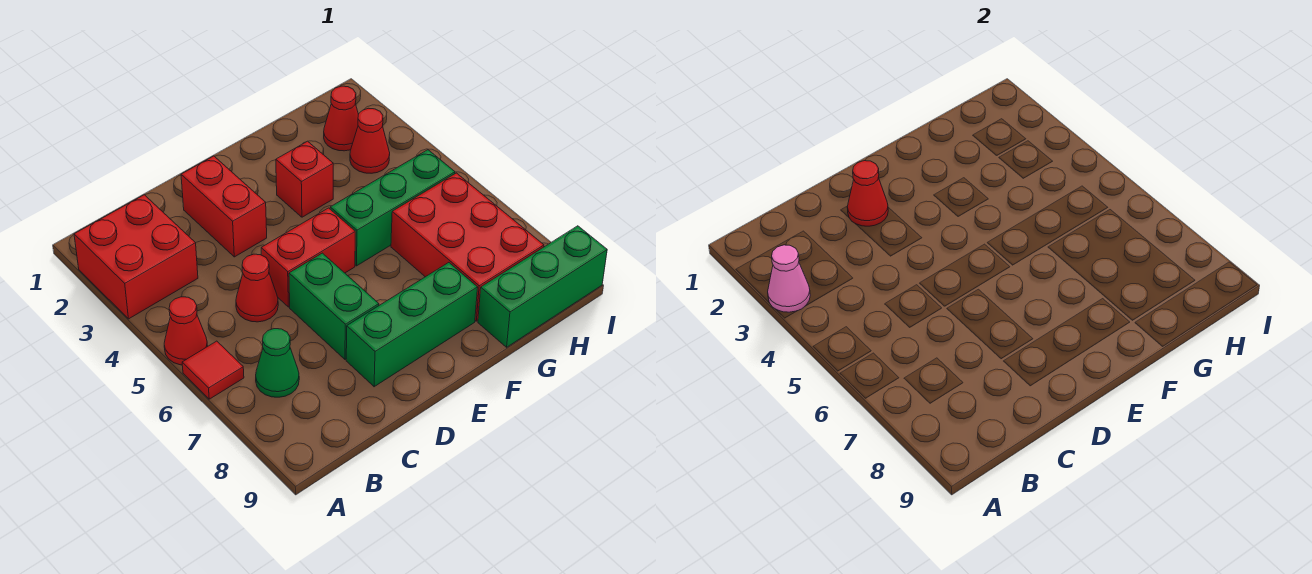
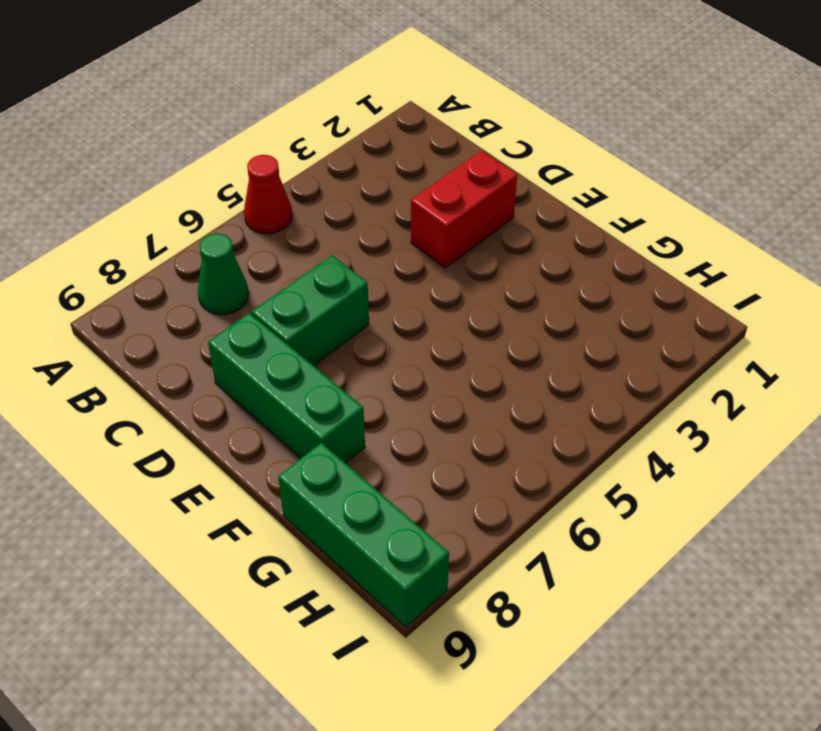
none -> red 2x2 brick [74,195,198,319]
none -> red 1x1 tile [182,341,244,399]
none -> red 1x1 cone [236,254,278,322]

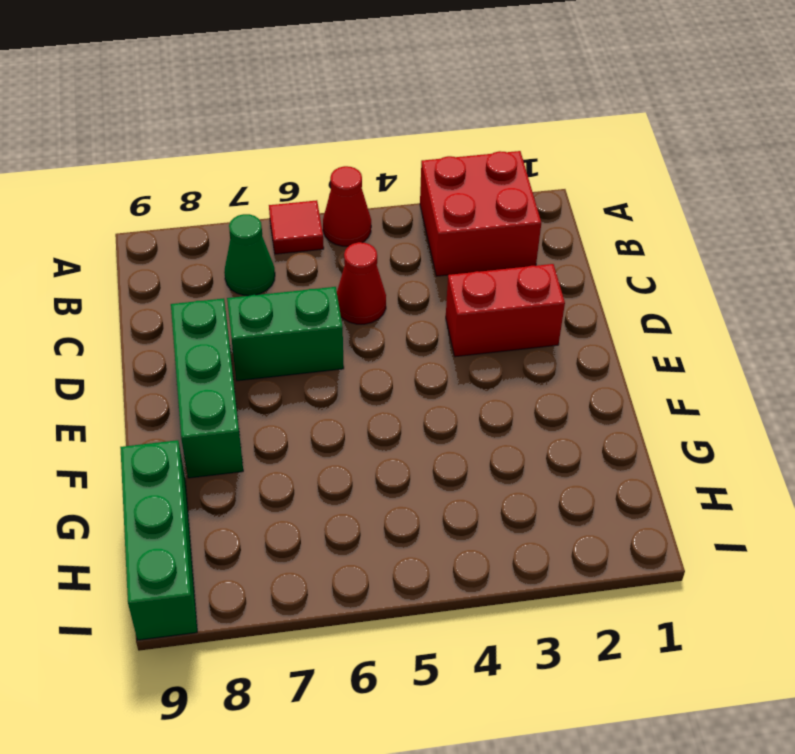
none -> red 1x2 brick [261,208,355,307]
none -> red 1x1 brick [276,141,333,217]
none -> green 1x3 brick [330,150,455,266]

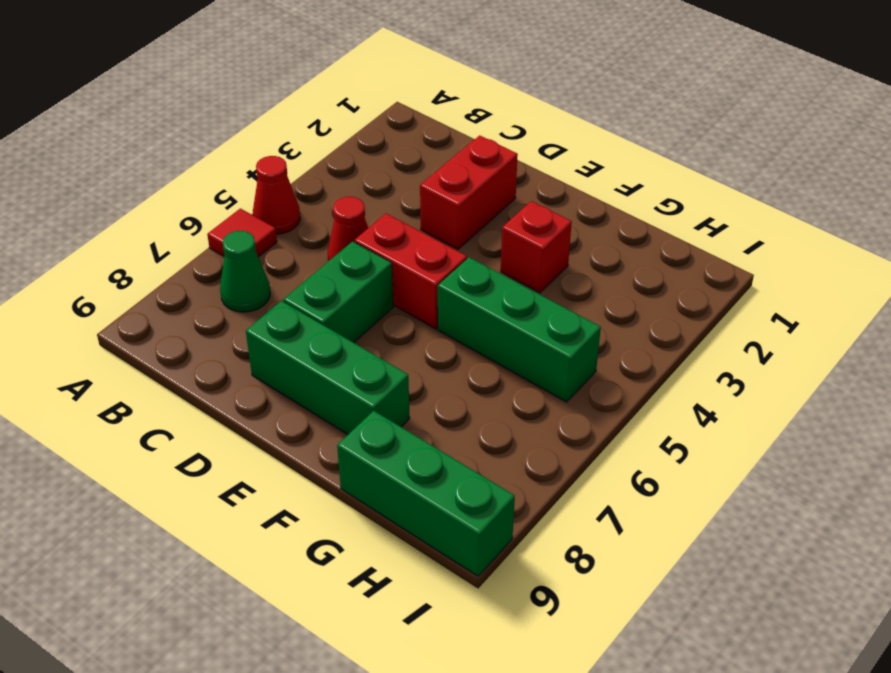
none -> red 2x2 brick [74,195,198,319]
none -> red 2x3 brick [391,173,544,321]
none -> red 1x1 cone [324,86,358,151]

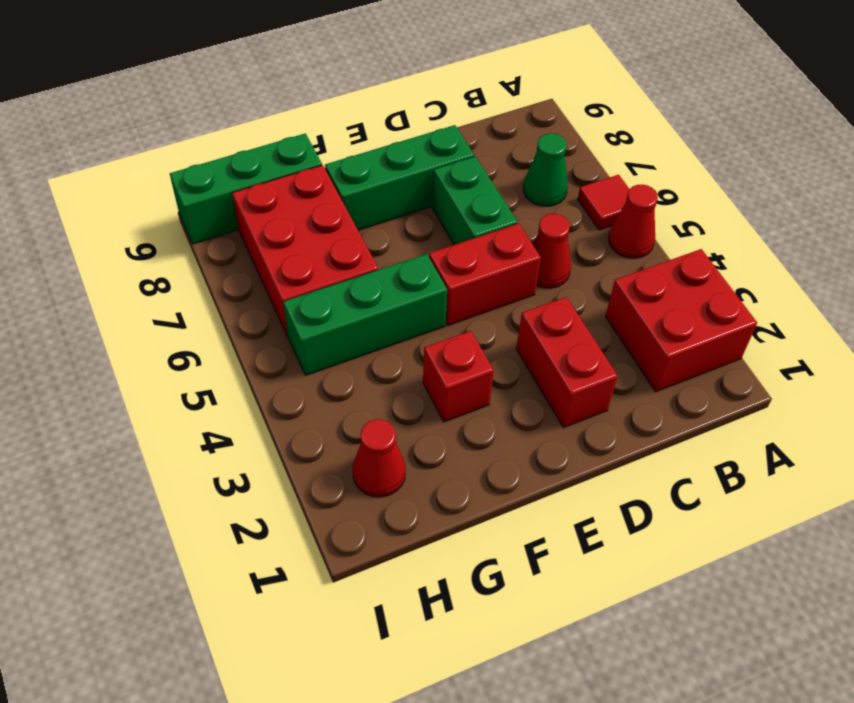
none -> red 1x1 cone [350,108,390,173]
none -> pink 1x1 cone [768,245,810,312]
none -> red 1x1 cone [847,161,888,226]

